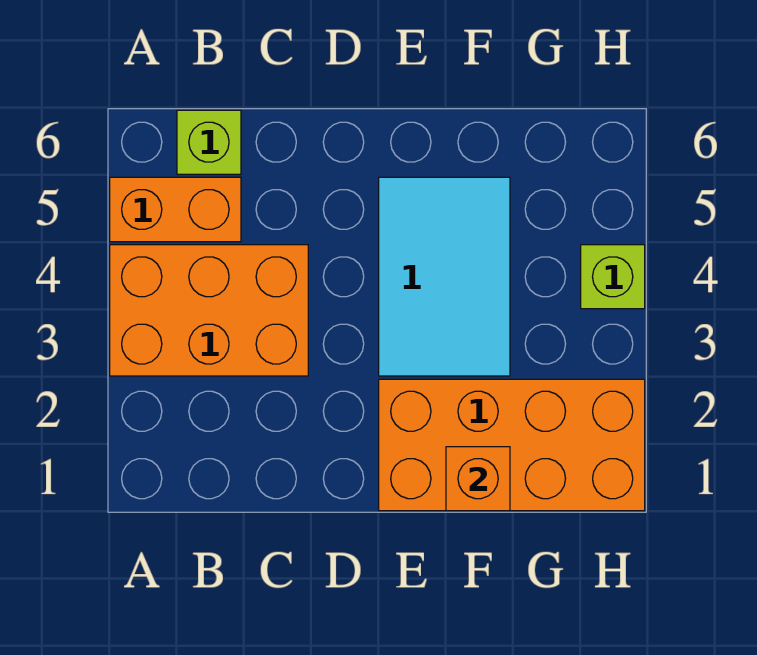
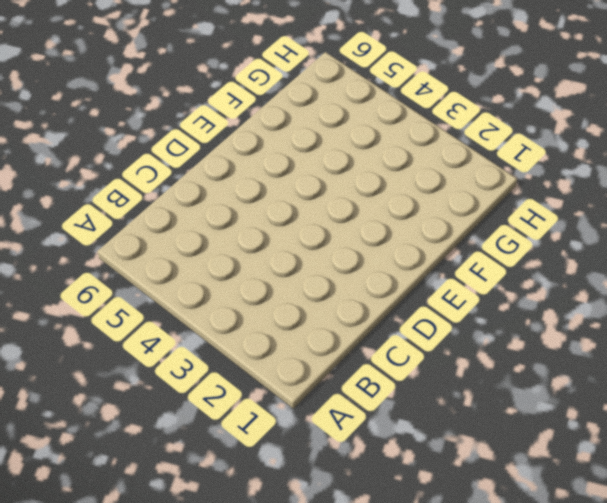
none -> orange 2x3 brick [110,245,308,376]
none -> orange 1x2 brick [110,177,241,242]

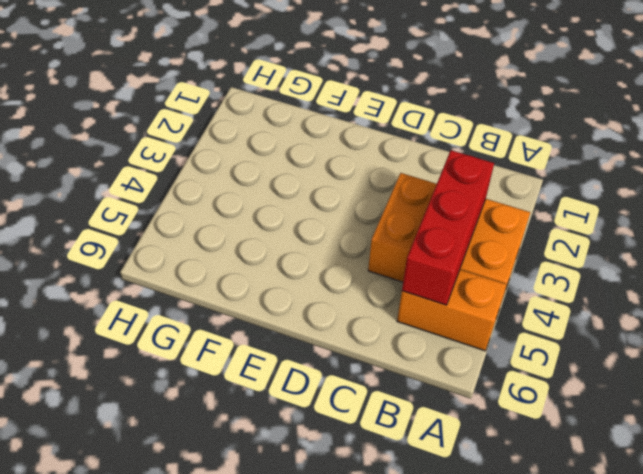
red 1x3 brick [402,150,494,305] -> none
none -> lime 1x1 brick [177,110,241,174]
none -> orange 2x4 brick [379,379,645,511]

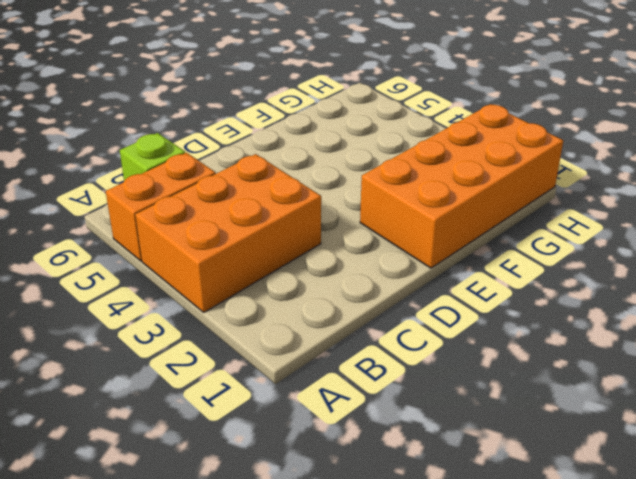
none -> cyan 2x3 tile [379,177,510,376]
none -> lime 1x1 brick [581,245,645,309]

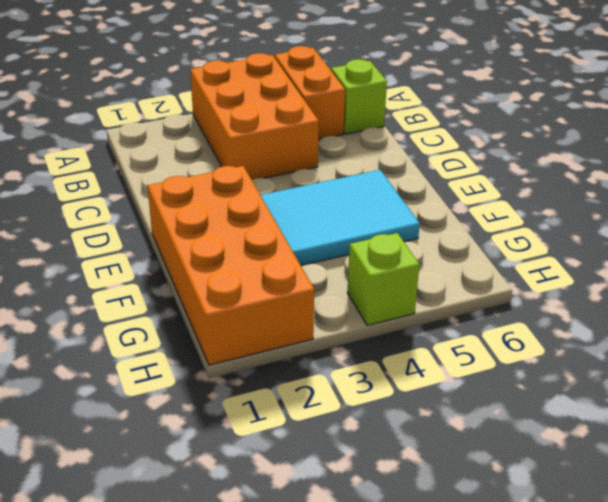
none -> orange 1x1 brick [446,447,510,511]

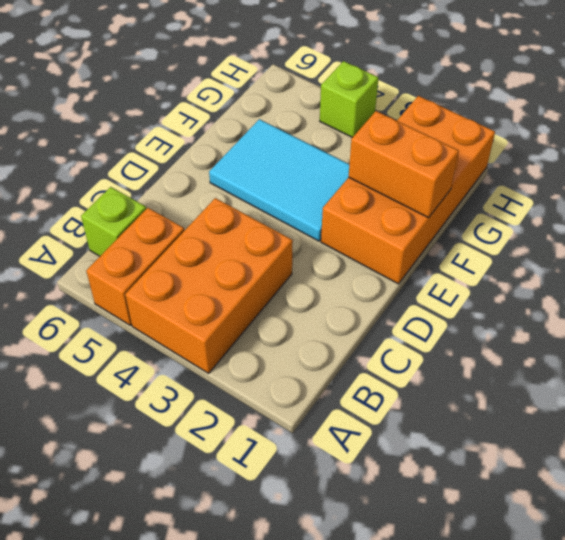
orange 1x2 brick [349,111,459,218] -> orange 1x1 brick [446,447,510,511]

